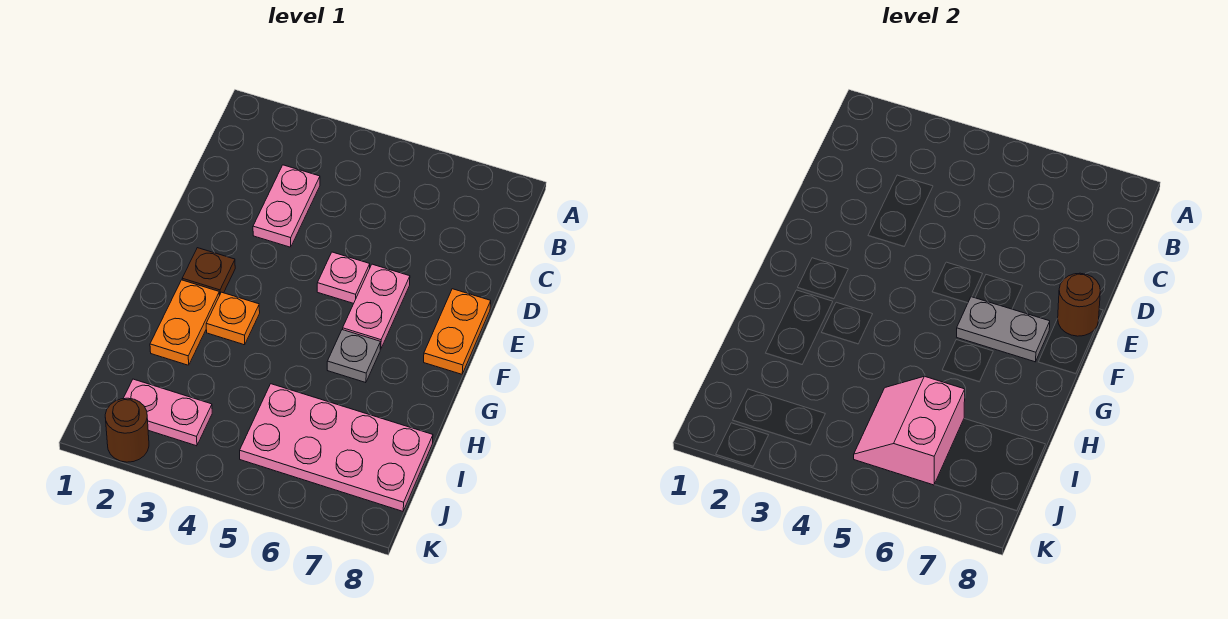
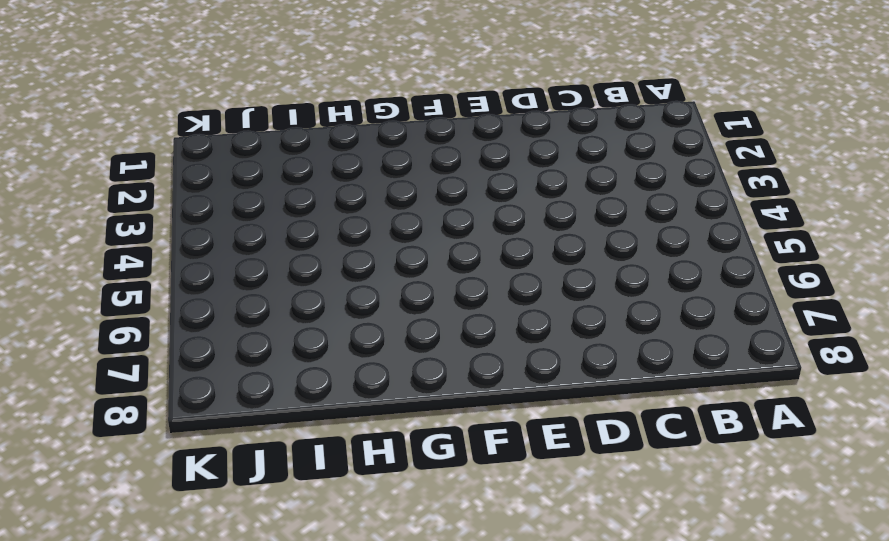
none -> pink 1x2 plate [253,165,320,247]
none -> pink 1x1 plate [317,252,370,303]
none -> pink 1x2 plate [343,264,410,349]

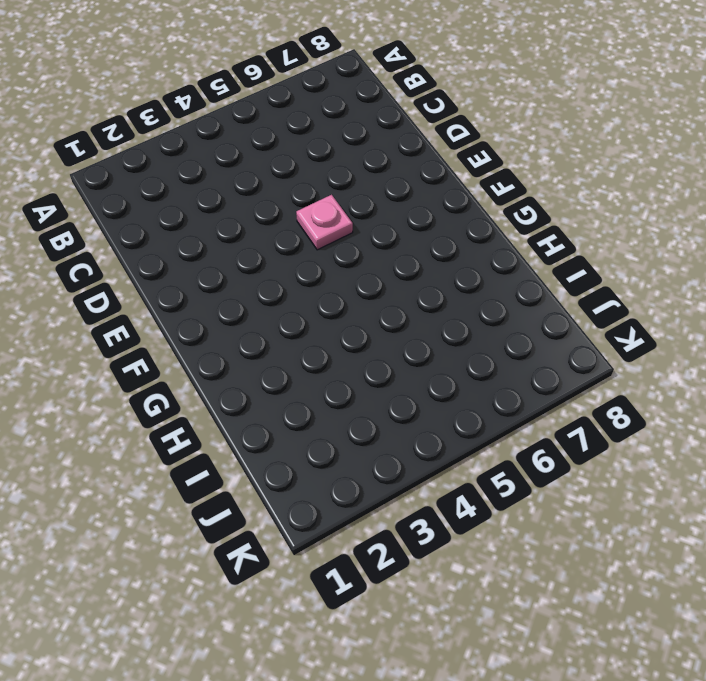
none -> pink 1x2 plate [253,165,320,247]
none -> pink 1x2 plate [343,264,410,349]
none -> orange 1x2 plate [424,289,491,374]

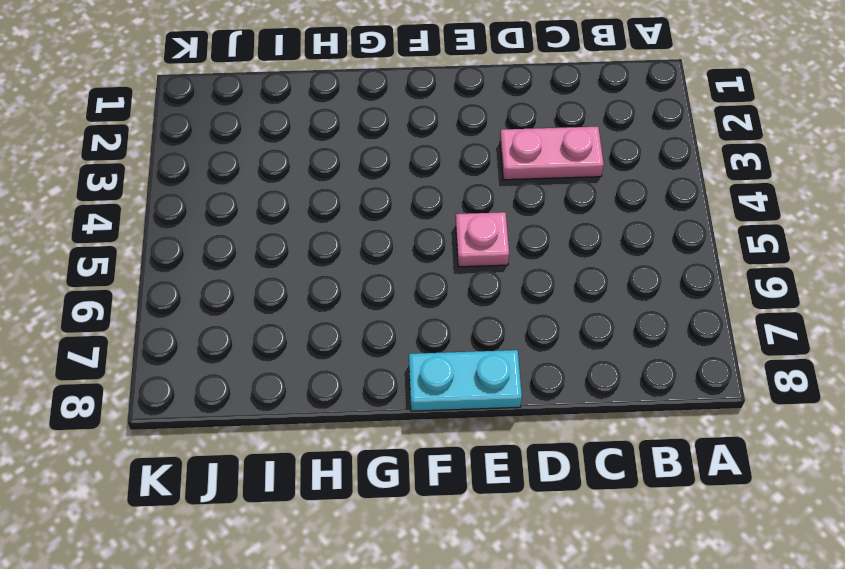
cyan 1x2 plate [409,350,522,411] -> orange 1x2 plate [424,289,491,374]
none -> pink 1x2 plate [343,264,410,349]
none -> brown 1x1 plate [182,248,235,295]
none -> orange 1x2 plate [150,280,220,365]

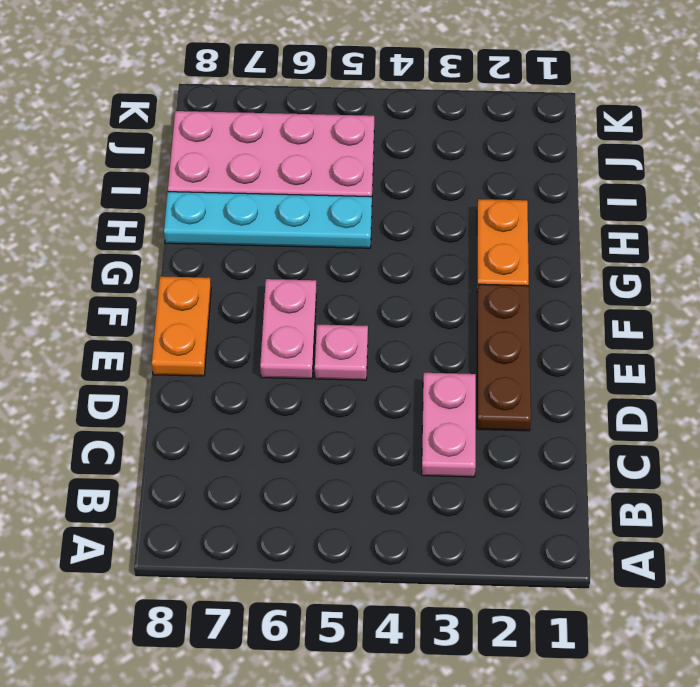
brown 1x3 plate [477,284,531,431] -> brown 1x1 plate [182,248,235,295]
cyan 1x4 plate [164,192,372,248] -> none
none -> orange 1x1 plate [206,292,260,345]
none -> grey 1x1 plate [327,330,380,383]
none -> pink 1x2 plate [123,379,212,446]

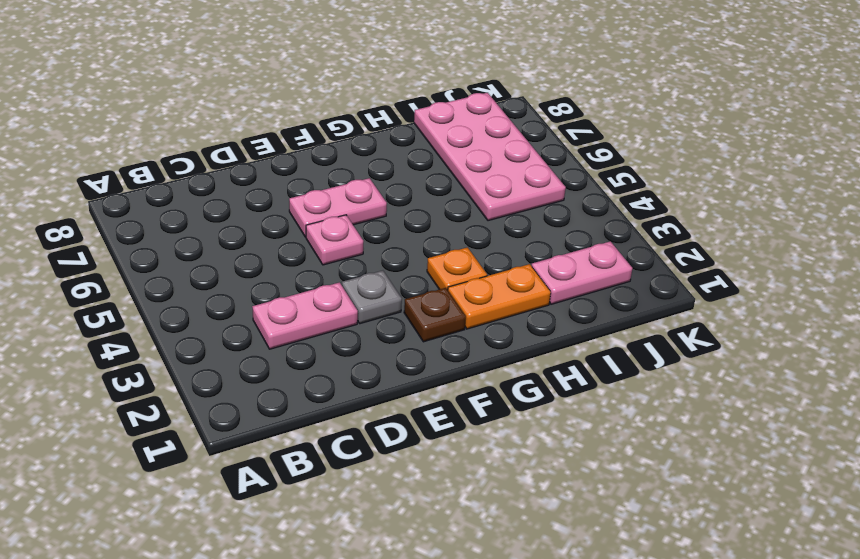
grey 1x1 plate [342,271,402,324] -> grey 1x1 plate moved to [327,330,380,383]
pink 1x2 plate [532,241,633,304] -> pink 1x2 plate turned to [123,379,212,446]
none -> orange 1x2 plate [424,289,491,374]
none -> brown 1x1 round brick [105,398,149,462]
none -> brown 1x1 round brick [1058,273,1100,336]

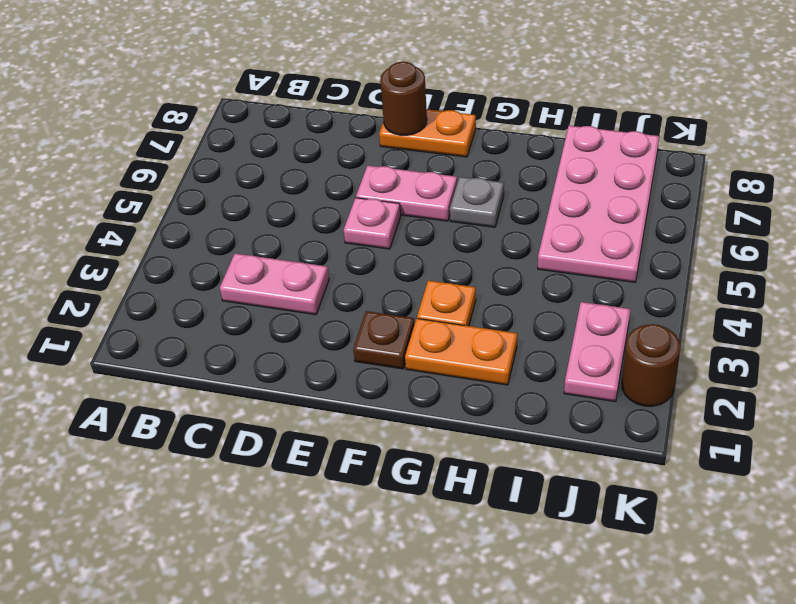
none -> grey 1x2 plate [957,297,1050,362]
none -> pink 2x2 slope [854,376,965,485]

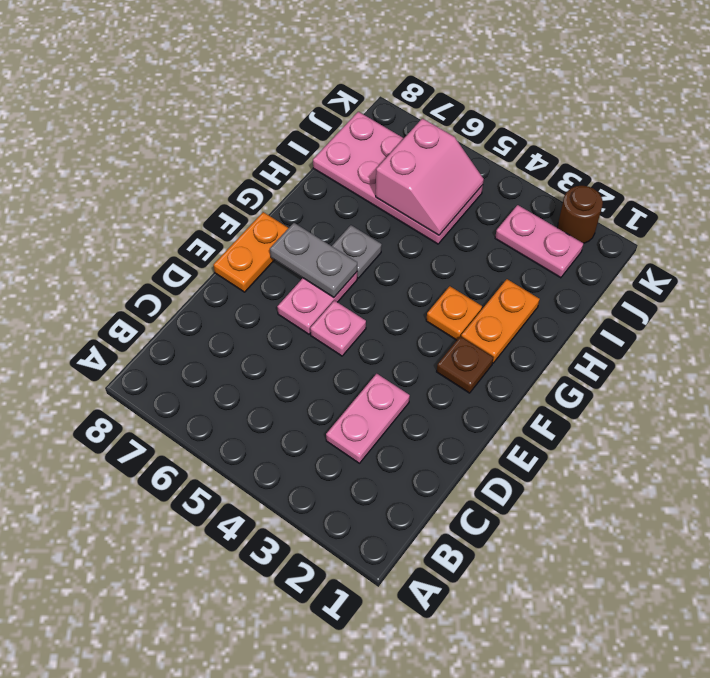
none -> brown 1x1 round brick [1058,273,1100,336]

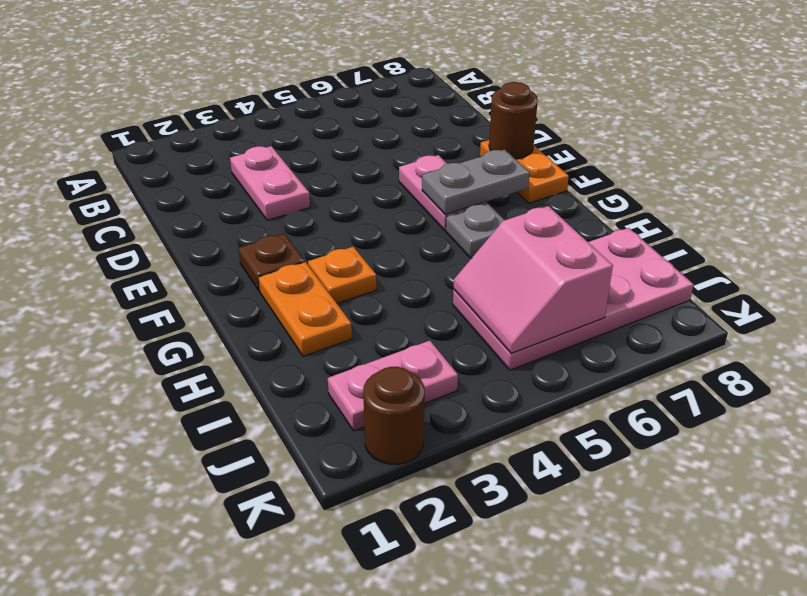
none -> pink 1x1 plate [317,252,370,303]

